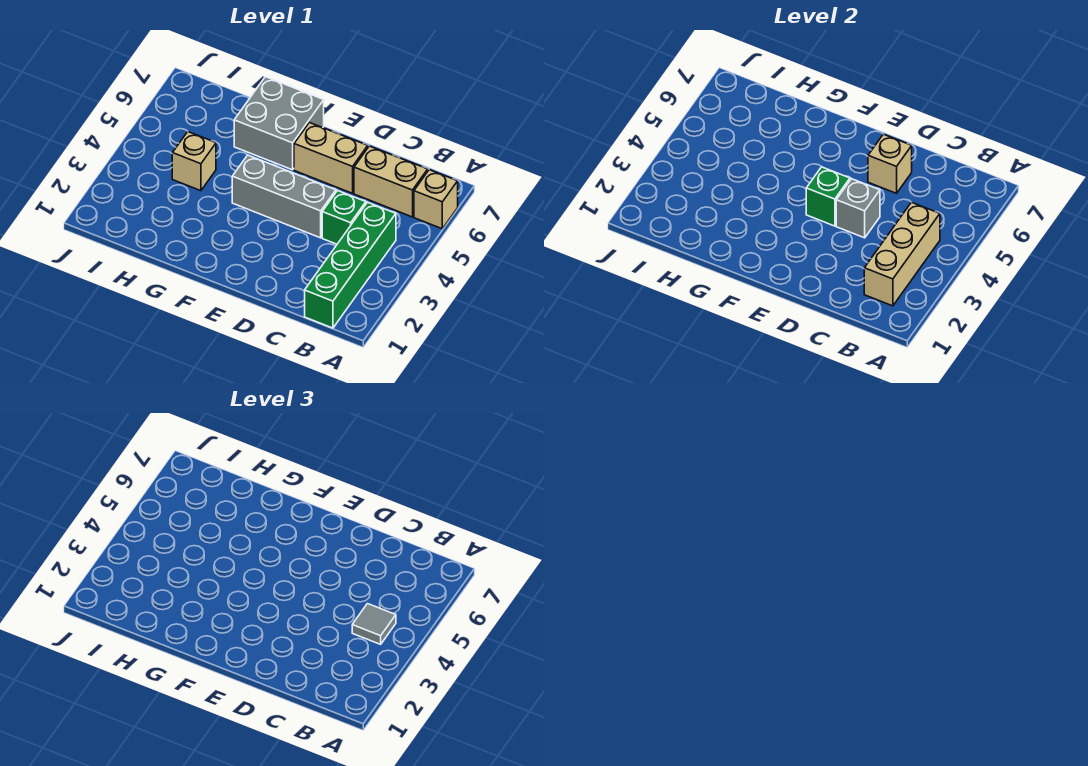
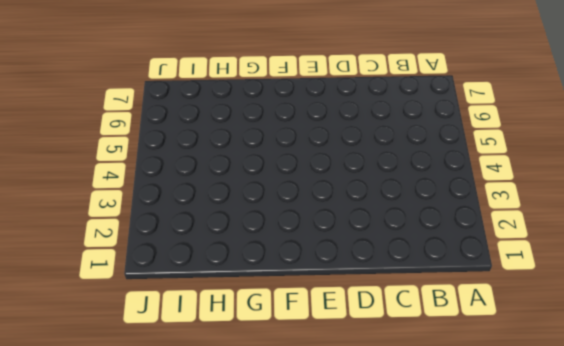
none -> tan 1x1 brick [414,170,458,229]
none -> green 1x4 brick [305,202,396,328]
none -> tan 1x2 brick [354,146,428,217]

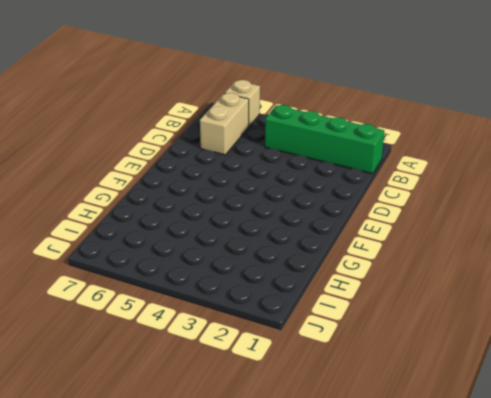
none -> green 1x1 brick [322,190,366,244]
none -> grey 1x3 brick [232,155,336,238]
none -> tan 1x2 brick [294,123,368,193]

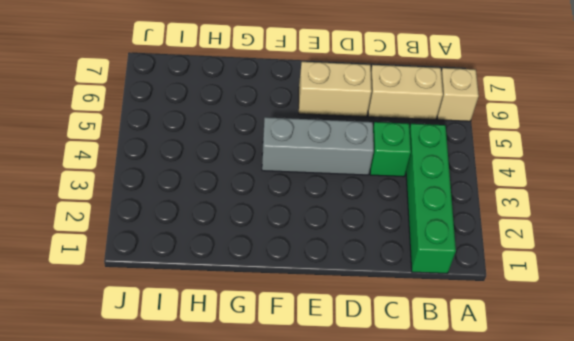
none -> grey 2x2 brick [234,77,324,170]
none -> tan 1x1 brick [172,132,216,191]
none -> tan 1x3 brick [864,202,940,306]

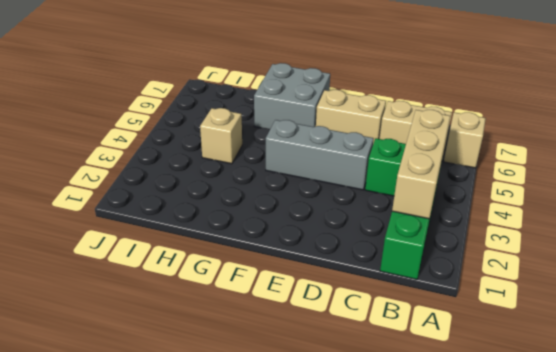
none -> grey 1x1 brick [836,179,880,238]
none -> tan 1x1 brick [868,134,912,193]
none -> green 1x1 brick [806,167,850,226]

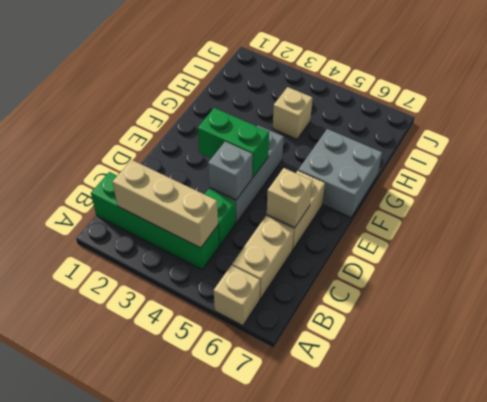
green 1x2 brick [198,108,269,177] -> green 1x1 brick [806,167,850,226]
none -> grey 1x1 tile [352,604,396,644]

